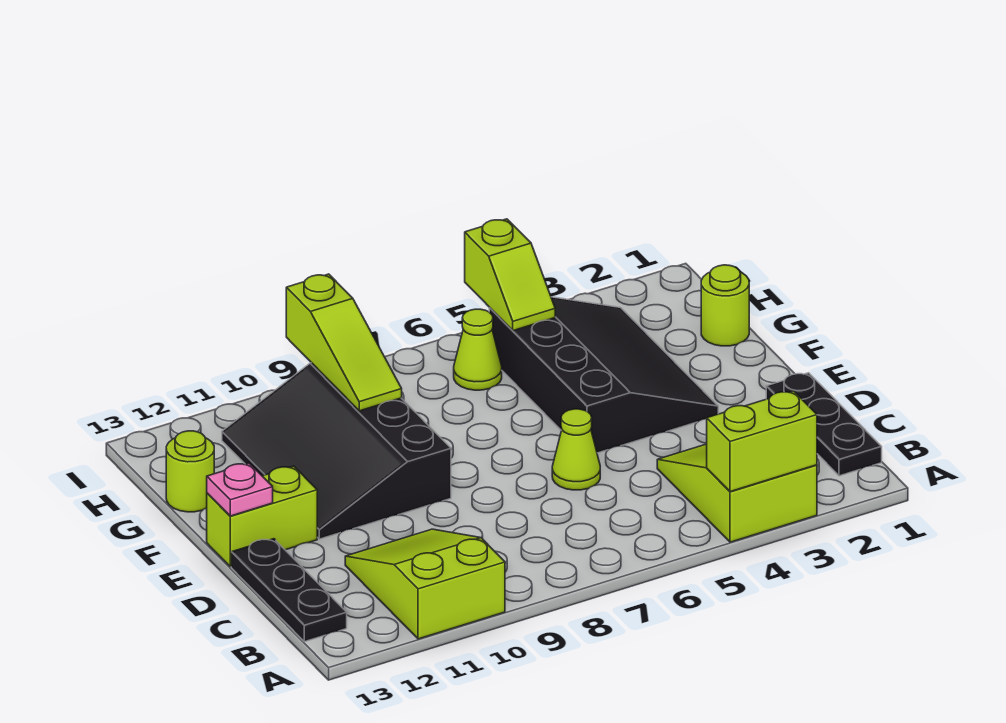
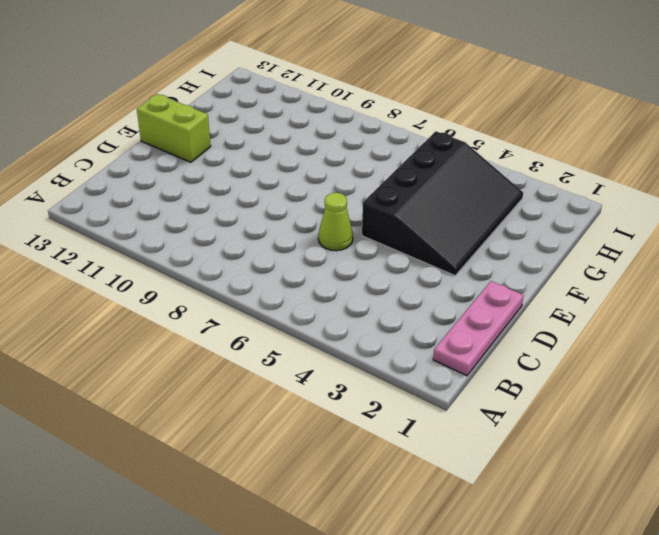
pink 1x3 plate [433,281,524,376] -> black 1x3 plate [766,373,882,476]
none -> lime 2x3 slope [657,444,817,542]
none -> lime 2x3 slope [345,529,505,639]
none -> black 1x3 plate [231,539,347,642]

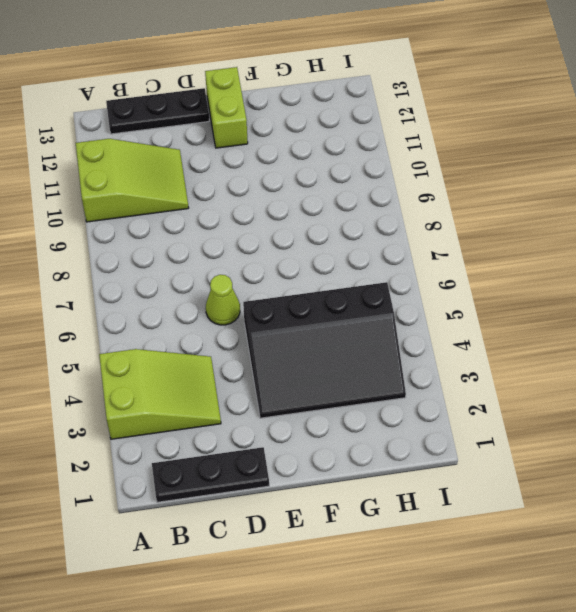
none -> black 3x4 slope [222,363,451,539]
none -> lime 1x1 round brick [701,265,749,346]
none -> lime 1x1 round brick [166,431,214,512]

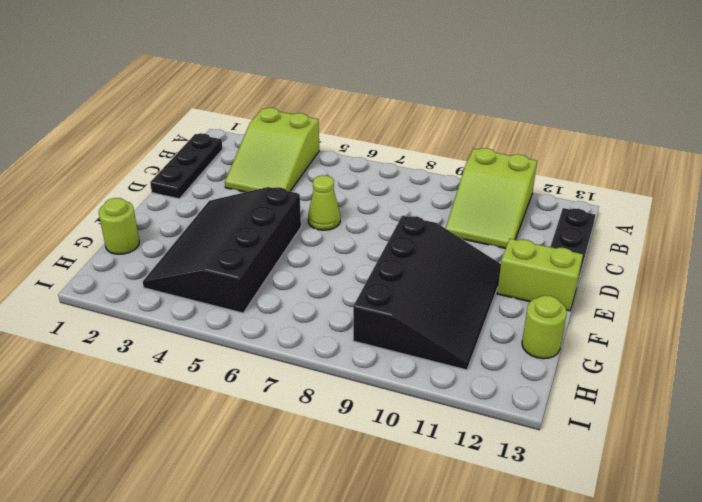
none -> lime 1x1 cone [454,309,502,390]
none -> lime 1x2 brick [707,391,817,492]
none -> pink 1x1 plate [207,463,273,516]

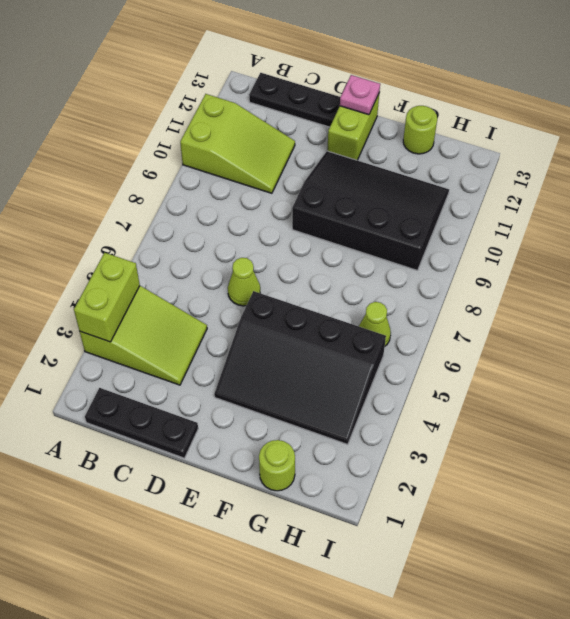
none -> lime 1x3 slope [286,274,402,411]
none -> lime 1x2 slope [465,219,555,331]

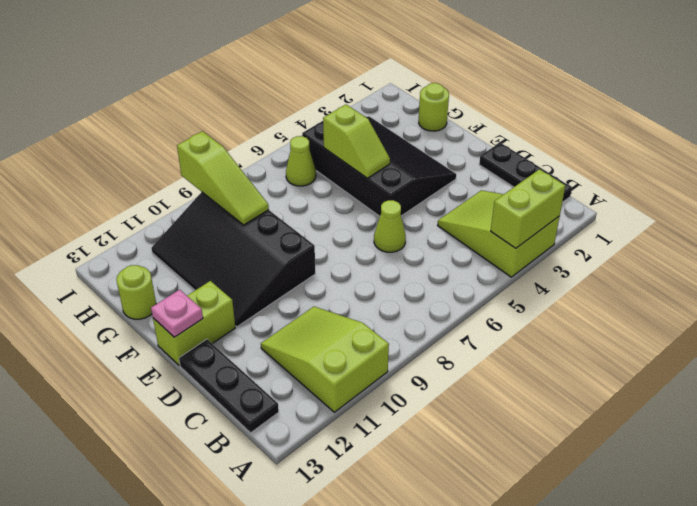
lime 1x2 slope [323,104,390,178] -> lime 1x2 slope moved to [465,219,555,331]

